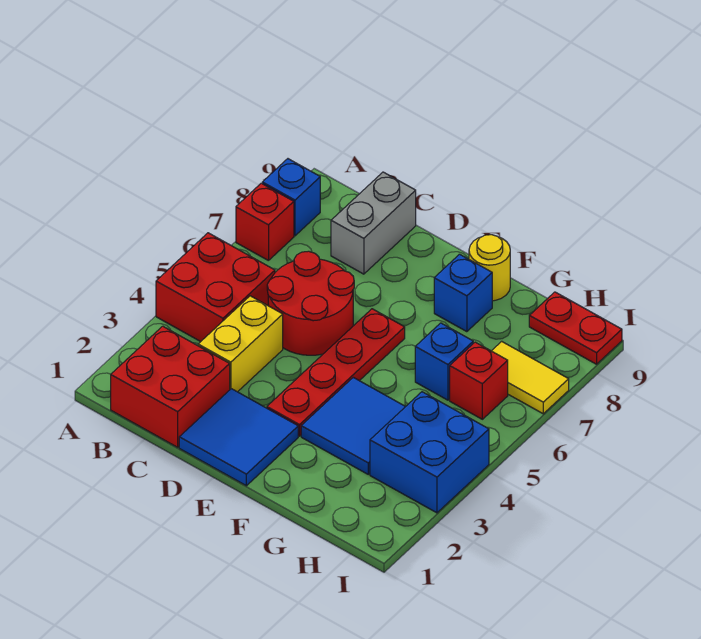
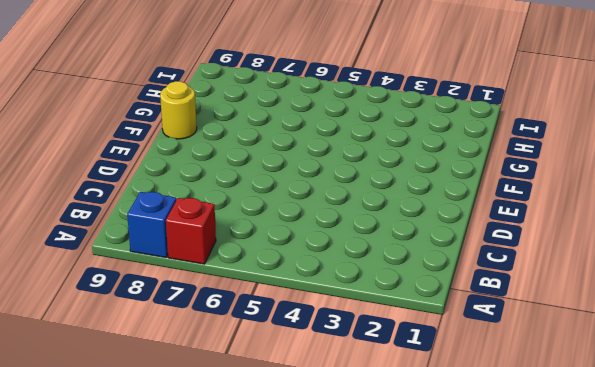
none -> red 2x2 brick [156,233,275,342]
none -> red 2x2 brick [111,326,230,447]
none -> yellow 1x2 brick [198,296,283,392]

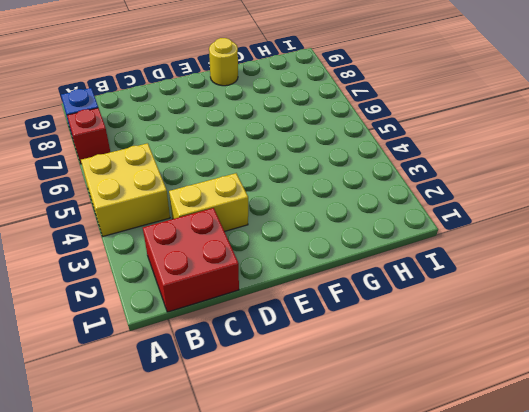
yellow 2x2 brick [81,143,170,236] -> red 2x2 brick [156,233,275,342]
yellow 1x2 brick [169,173,248,231] -> yellow 1x2 brick turned to [198,296,283,392]
none -> red 2x2 round brick [267,251,354,355]
none -> grey 1x2 brick [331,172,416,274]
none -> blue 2x2 tile [179,389,298,486]

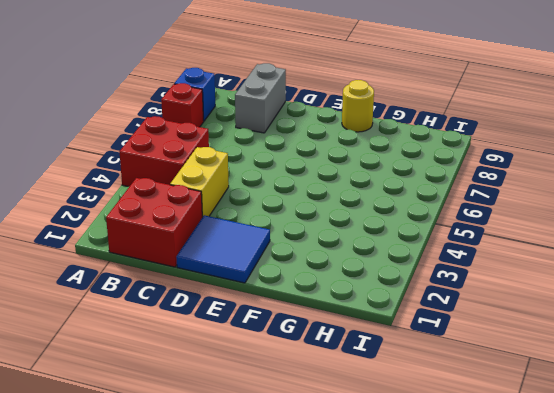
none -> red 2x2 round brick [267,251,354,355]
none -> red 1x4 plate [267,309,405,436]
none -> blue 2x2 tile [301,377,406,474]

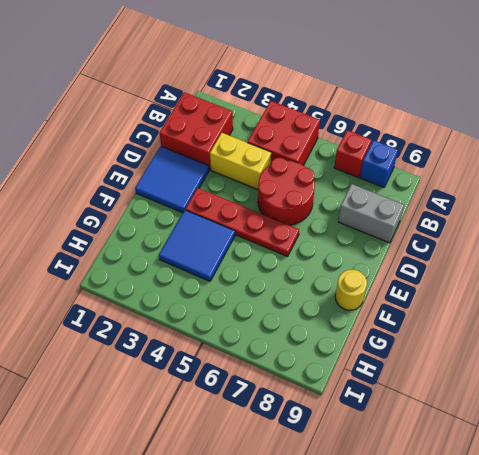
none -> blue 1x1 brick [434,254,492,332]
none -> blue 1x1 brick [415,323,473,400]
none -> blue 2x2 brick [370,392,489,513]

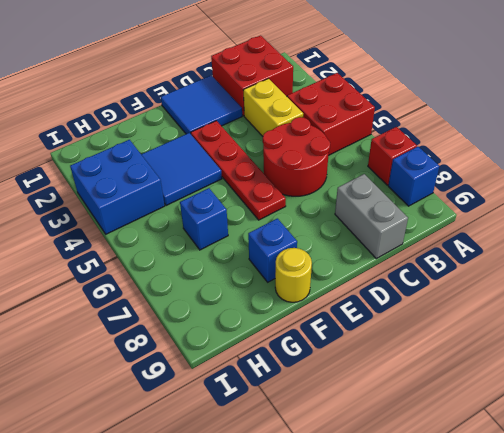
none -> red 1x1 brick [450,342,508,419]
none -> yellow 1x2 tile [492,341,569,414]
none -> red 1x2 plate [529,292,622,364]

